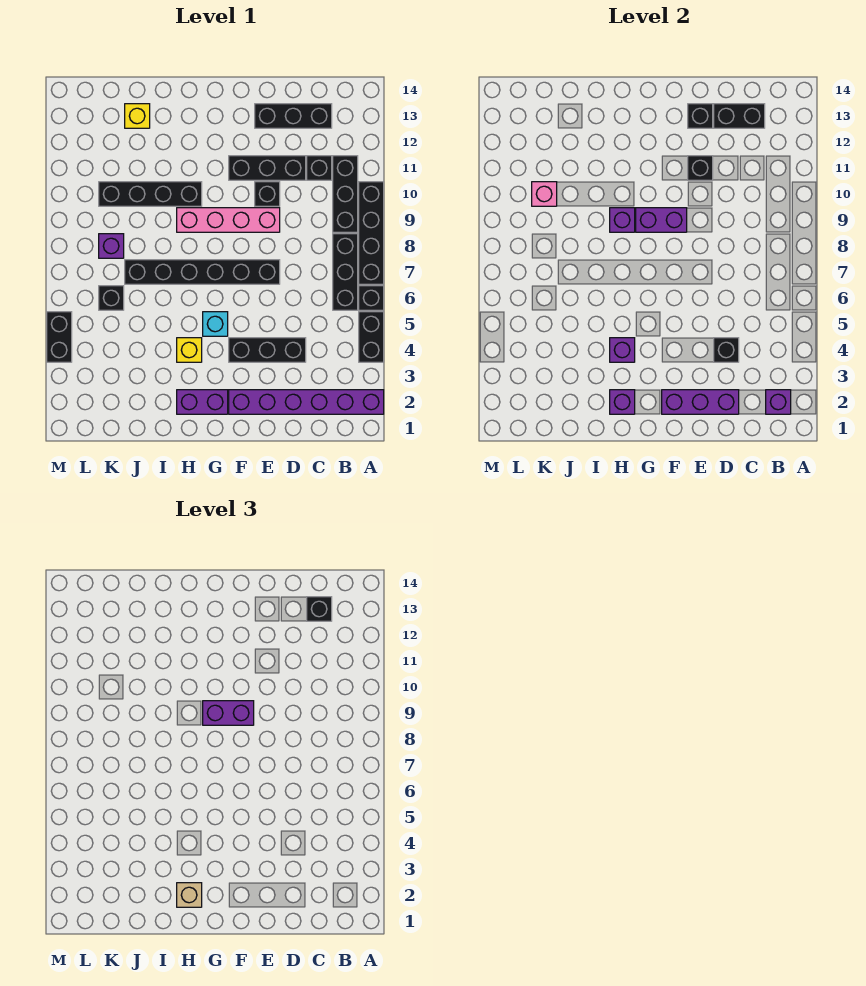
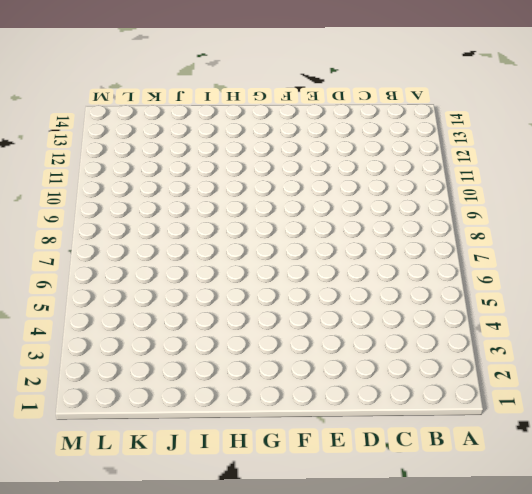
none -> purple 1x6 brick [229,390,384,414]
none -> black 1x2 brick [359,312,384,362]
none -> black 1x1 brick [359,286,384,310]
none -> black 1x4 brick [359,182,384,284]

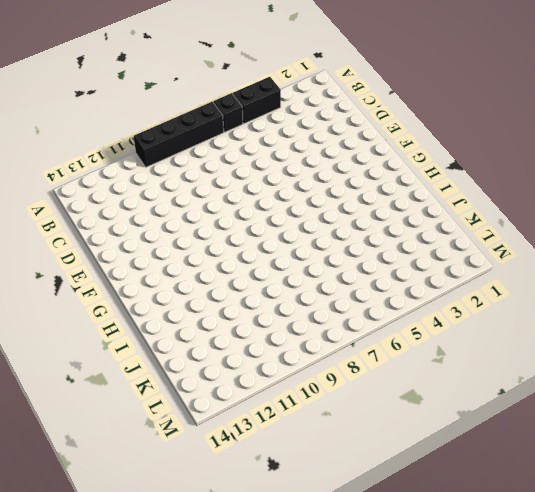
none -> purple 1x6 brick [229,390,384,414]
none -> black 1x3 brick [333,234,358,310]
none -> black 1x3 brick [333,156,358,232]
none -> black 1x1 brick [307,156,332,180]

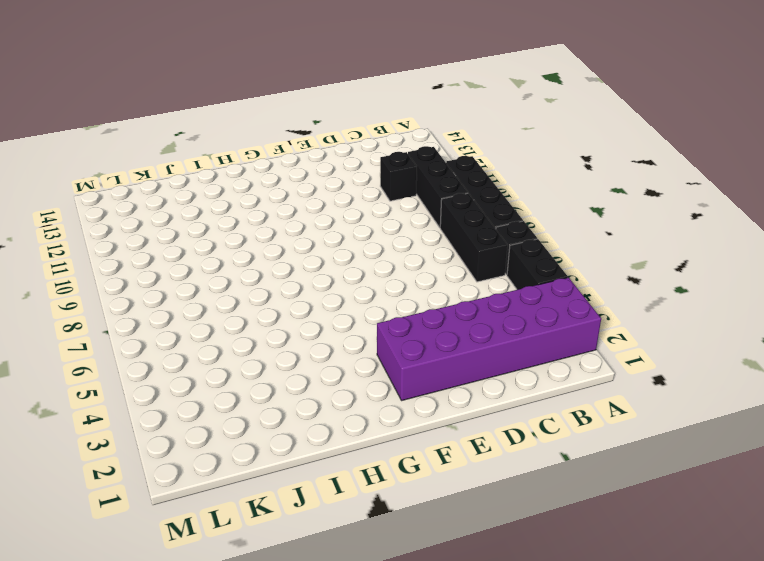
purple 2x6 brick [377,278,601,401] -> purple 1x6 brick [229,390,384,414]
none -> black 1x3 brick [255,104,332,128]
none -> black 1x3 brick [229,338,306,362]
none -> black 1x3 brick [229,156,306,180]
none -> black 1x6 brick [125,260,280,284]

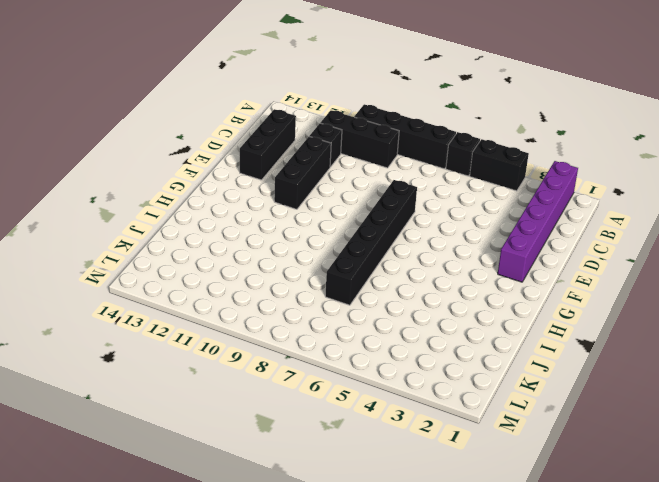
none -> black 1x3 brick [333,234,358,310]
none -> black 1x3 brick [229,338,306,362]
none -> pink 1x4 brick [177,208,280,232]
none -> black 1x1 brick [255,182,280,206]

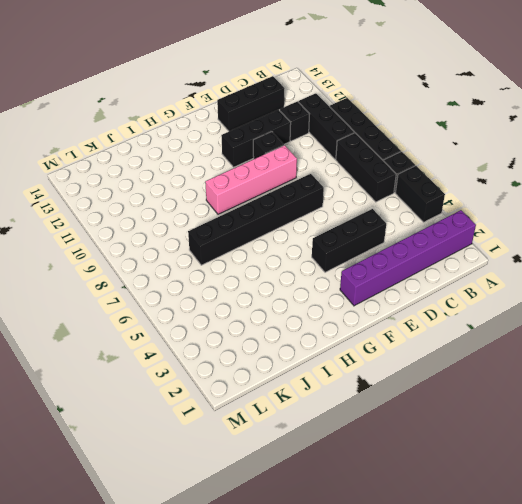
none -> purple 1x2 brick [177,390,228,414]
none -> cyan 1x1 brick [203,312,228,336]
none -> yellow 1x1 brick [177,338,202,362]
none -> black 1x4 brick [99,182,202,206]

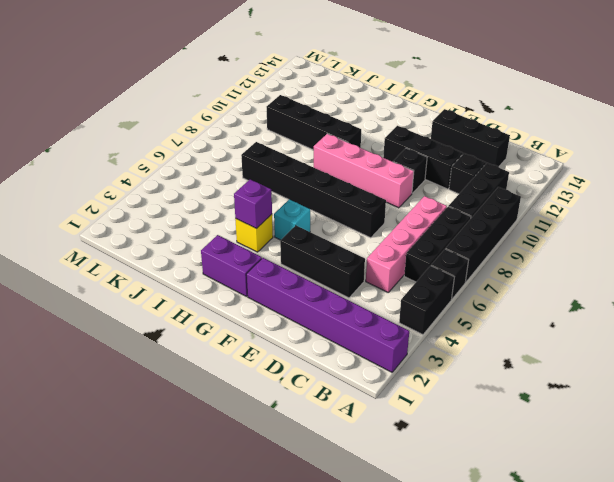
pink 1x4 brick [366,196,447,292] -> none
none -> yellow 1x1 brick [125,104,150,128]
none -> black 1x1 brick [99,286,124,310]
none -> purple 1x1 brick [99,234,124,258]
none -> black 1x2 brick [47,312,72,362]

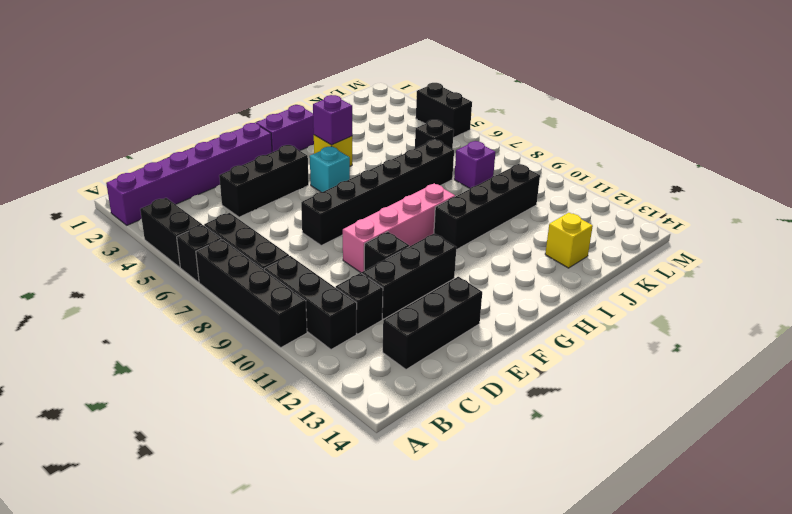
none -> purple 1x1 brick [766,390,791,414]
none -> black 1x2 brick [714,104,765,128]
none -> purple 1x3 brick [662,390,739,414]
none -> black 1x1 brick [714,338,739,362]

